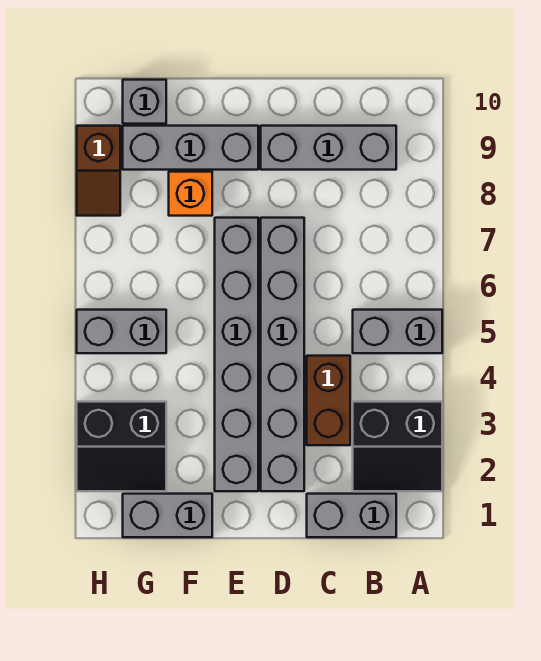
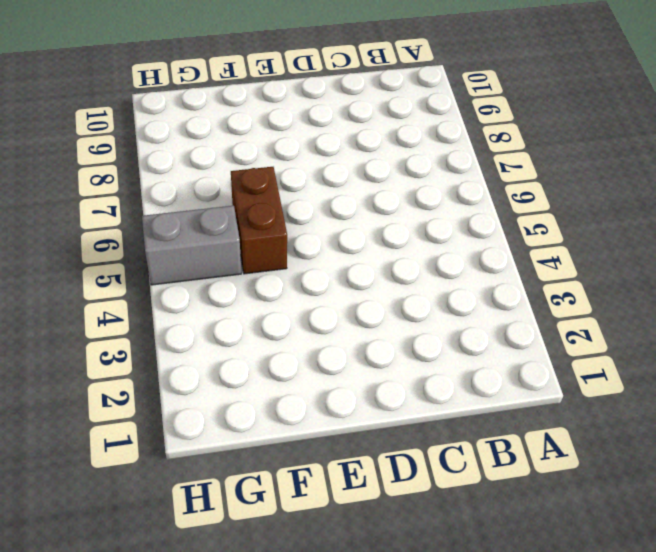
brown 1x2 brick [231,167,287,274] -> brown 1x2 brick moved to [307,356,350,445]
none -> black 2x2 slope [353,402,442,491]
none -> grey 1x2 brick [353,310,442,353]
none -> grey 1x2 brick [307,494,396,537]

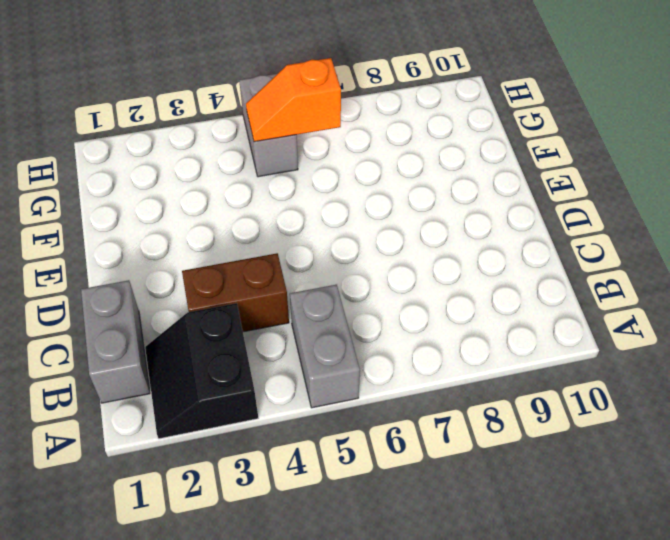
orange 1x2 slope [246,58,341,142] -> none
none -> grey 1x3 brick [261,126,396,170]
none -> grey 1x6 brick [261,218,304,491]
none -> grey 1x6 brick [215,218,258,491]

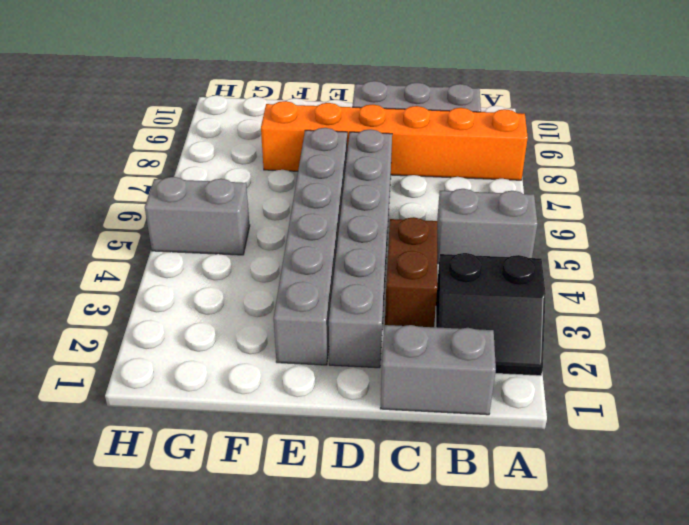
orange 1x6 brick [261,101,528,180] -> orange 1x1 brick [169,172,212,216]
none -> grey 1x3 brick [123,126,258,170]
none -> grey 1x2 brick [123,494,212,537]
none -> black 2x2 slope [77,402,166,491]

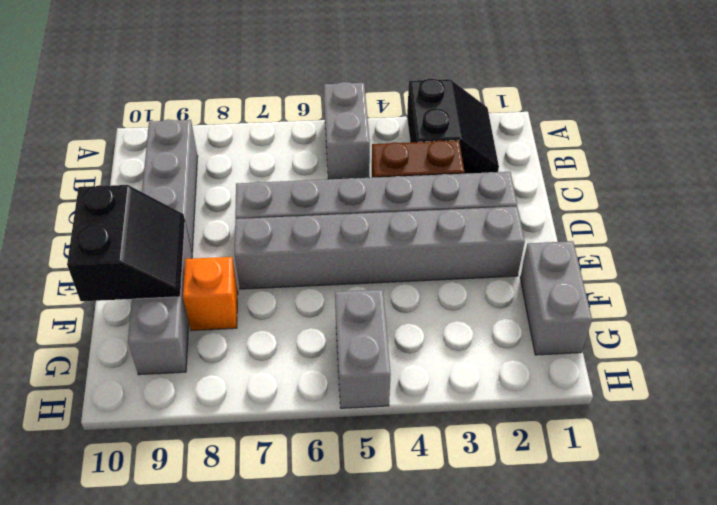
black 2x2 slope [67,185,185,301] -> black 2x2 slope moved to [77,402,166,491]
none -> grey 1x2 brick [307,494,396,537]
none -> grey 1x1 brick [123,80,166,124]
none -> brown 1x2 slope [77,126,120,216]

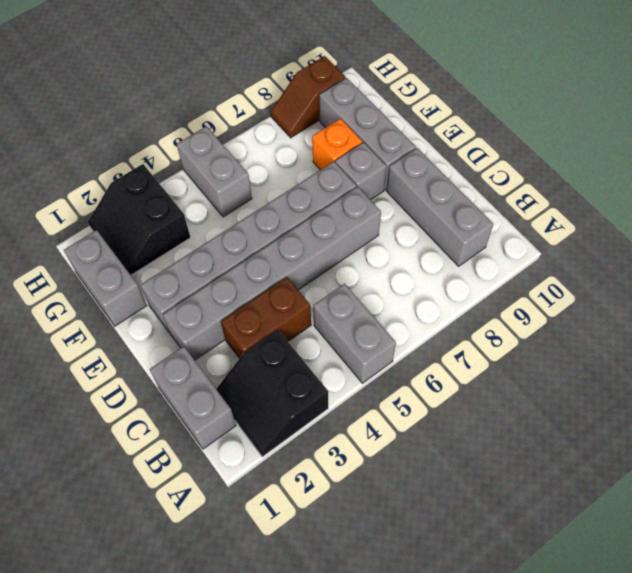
grey 1x1 brick [335,142,387,200] -> grey 1x1 brick moved to [123,80,166,124]

